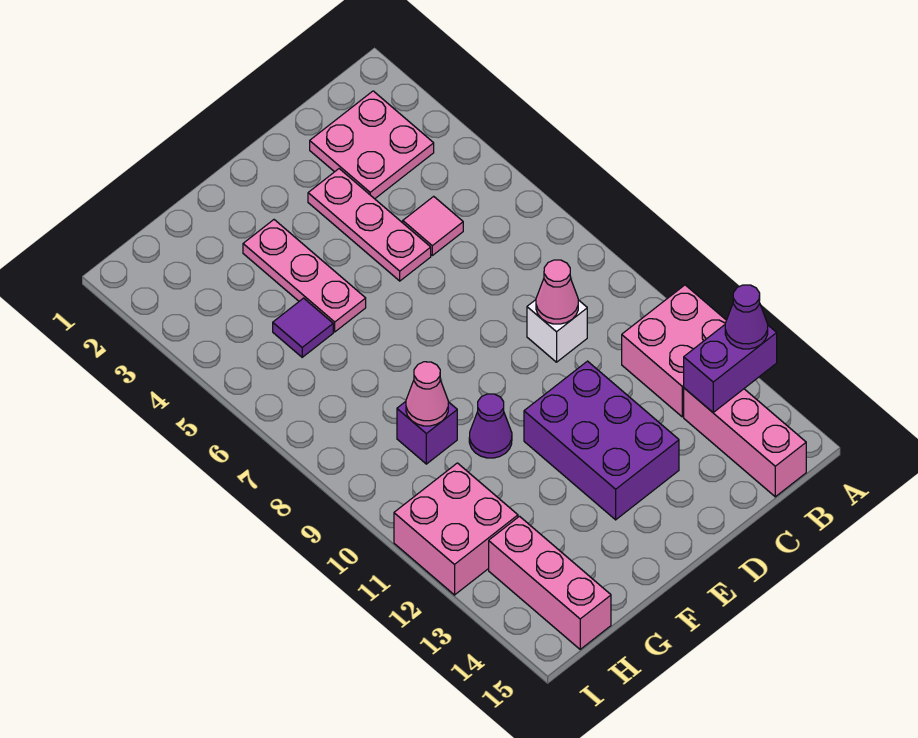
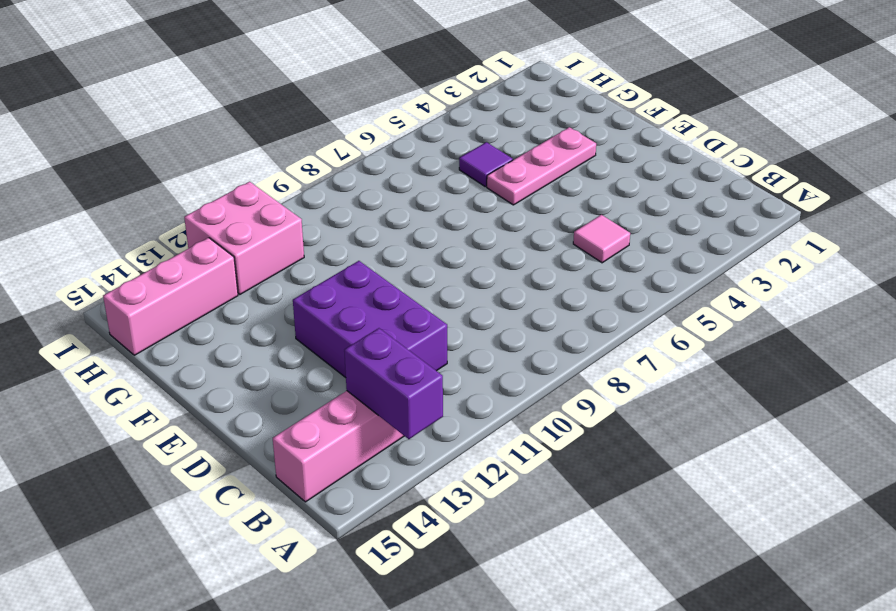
purple 2x3 brick [293,261,447,378] -> purple 2x3 brick turned to [524,361,679,520]
none -> pink 2x2 brick [622,285,726,417]
none -> pink 2x2 plate [310,91,434,199]
none -> white 1x1 brick [527,300,587,362]

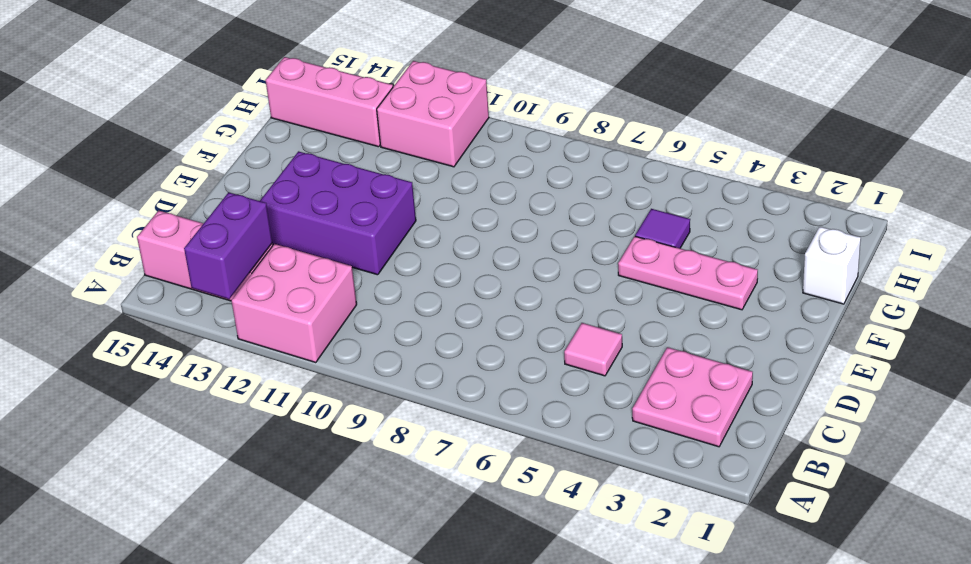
white 1x1 brick [803,227,861,304] -> white 1x1 brick moved to [527,300,587,362]
none -> pink 1x3 plate [308,169,431,281]
none -> purple 1x1 cone [469,394,512,458]
none -> purple 1x1 brick [397,402,457,464]

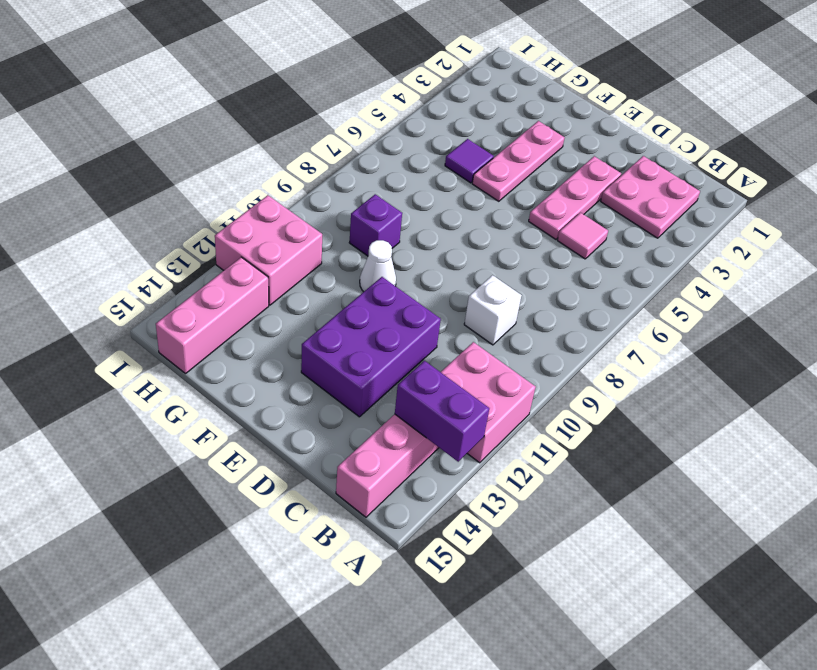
white 1x1 cone [360,240,396,292] -> purple 1x1 cone [469,394,512,458]
none -> pink 1x1 cone [536,260,578,324]
none -> pink 1x1 cone [406,362,448,426]
none -> purple 1x1 cone [725,285,768,349]

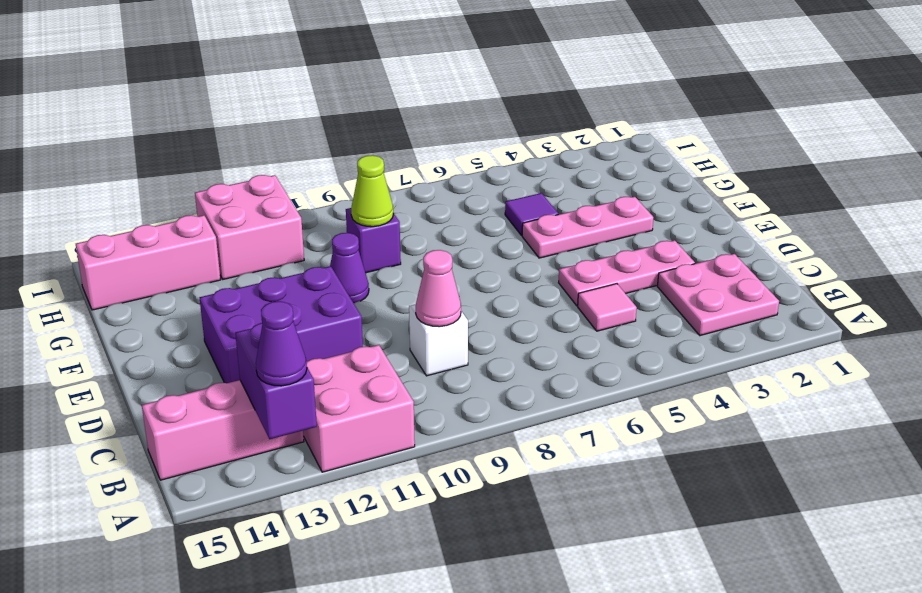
lime 1x1 cone [351,155,393,227] -> pink 1x1 cone [406,362,448,426]

